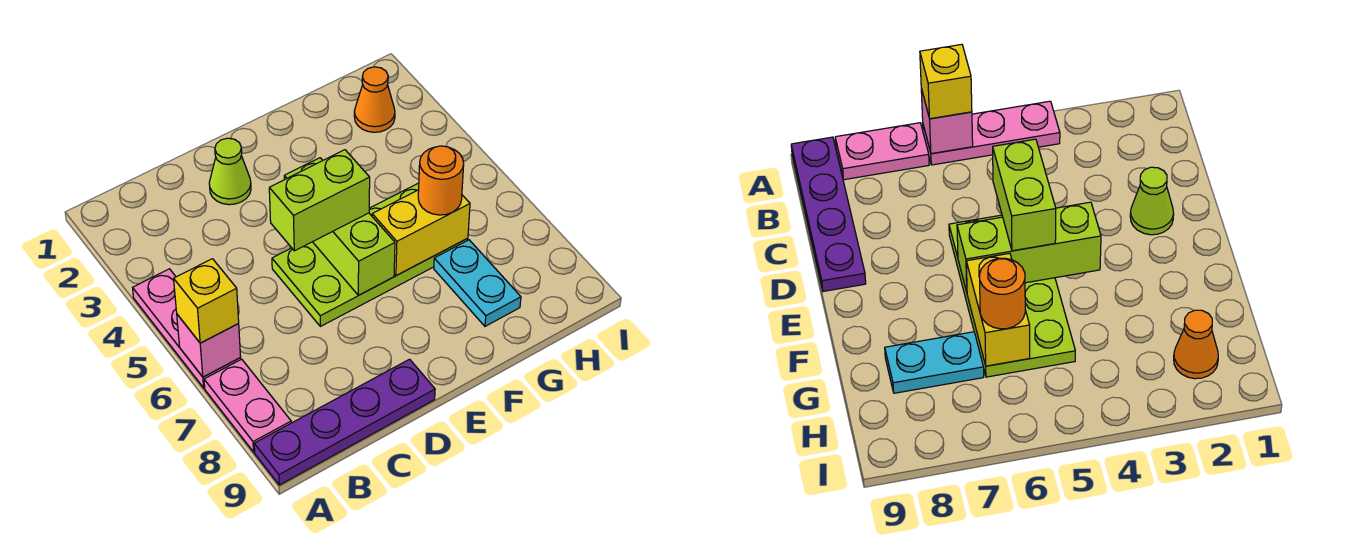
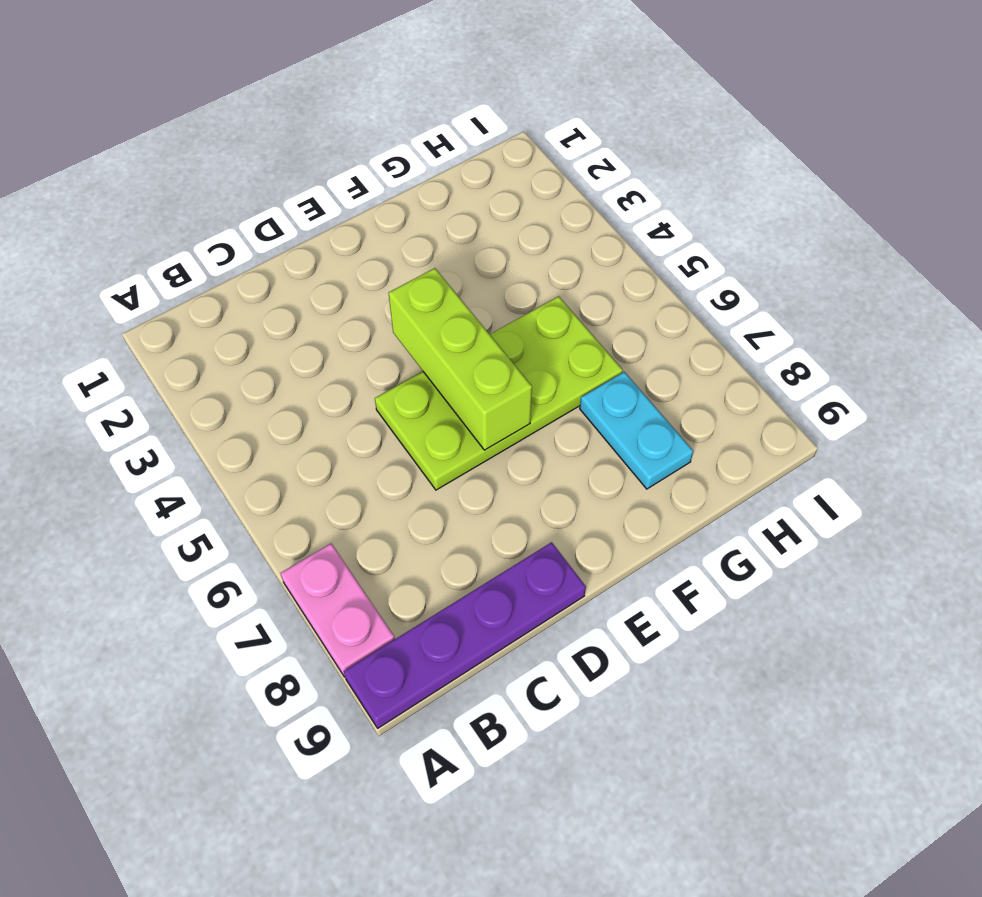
none -> pink 1x3 plate [133,269,241,388]
none -> lime 1x1 cone [209,138,251,205]
none -> orange 1x1 cone [354,67,395,132]

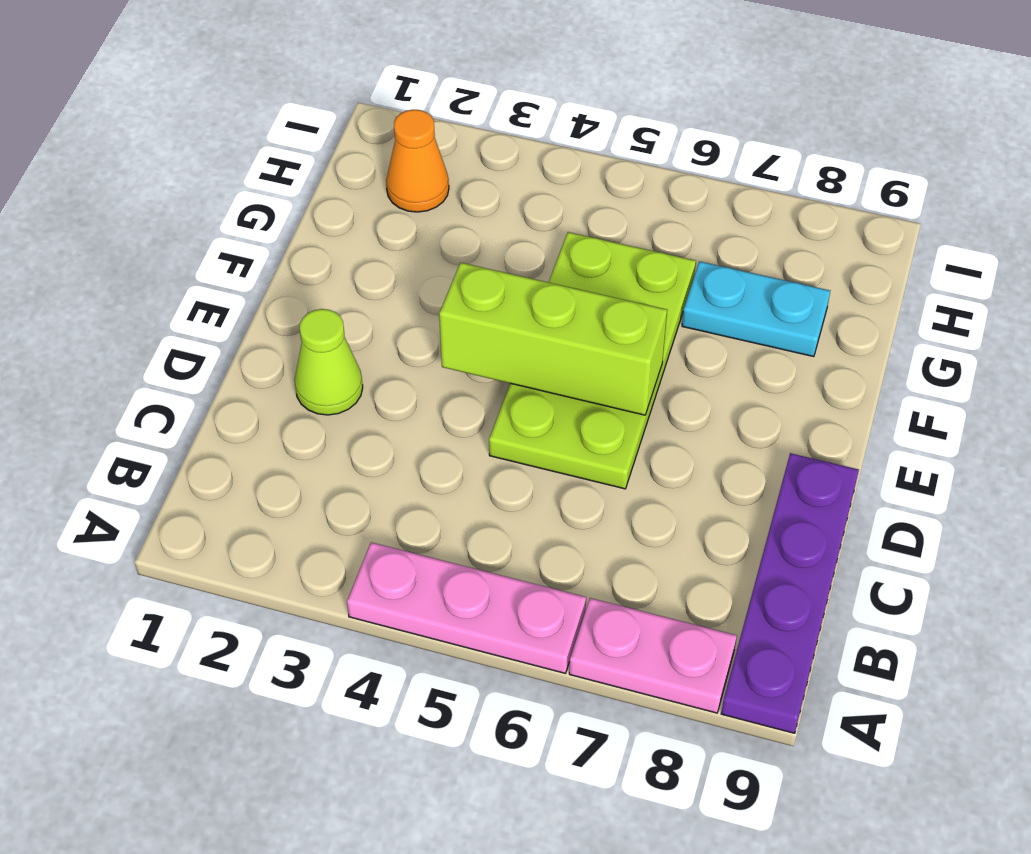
none -> pink 1x1 brick [177,315,241,377]
none -> yellow 1x2 brick [372,190,470,276]
none -> yellow 1x1 brick [174,259,239,343]

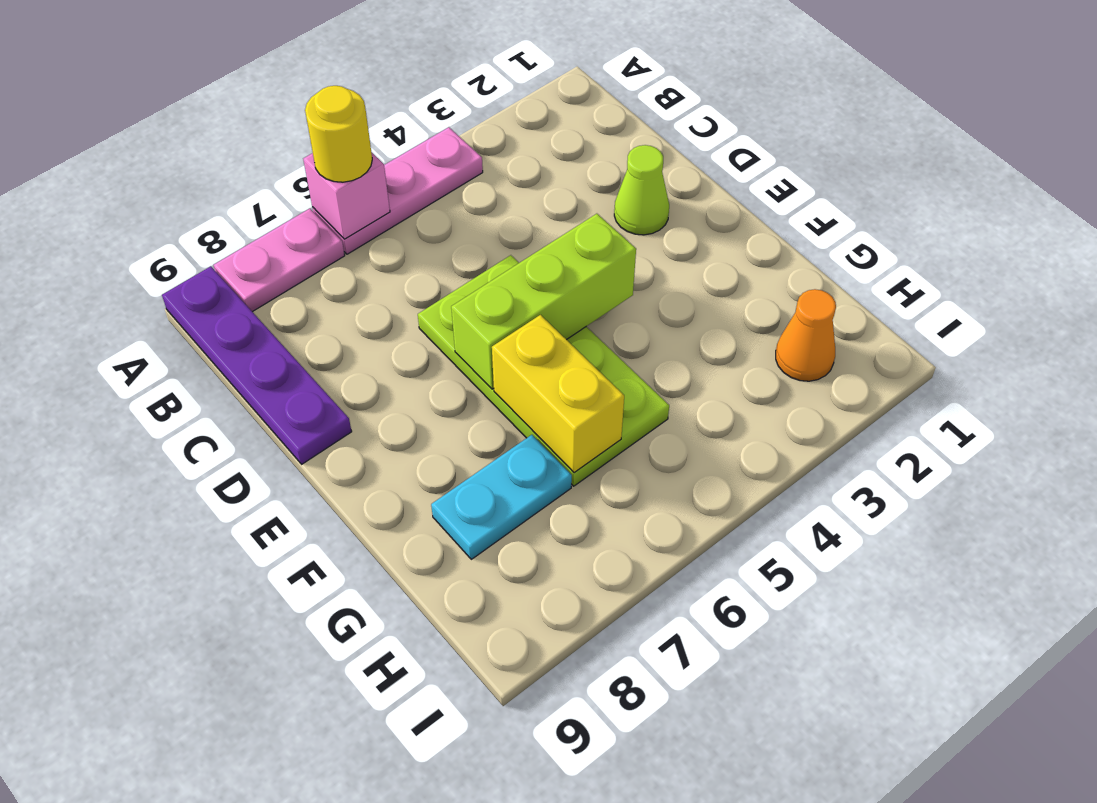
yellow 1x1 round brick [305,86,372,182] -> yellow 1x1 brick [174,259,239,343]
none -> lime 1x2 brick [269,150,370,251]
none -> orange 1x1 round brick [418,146,464,215]

